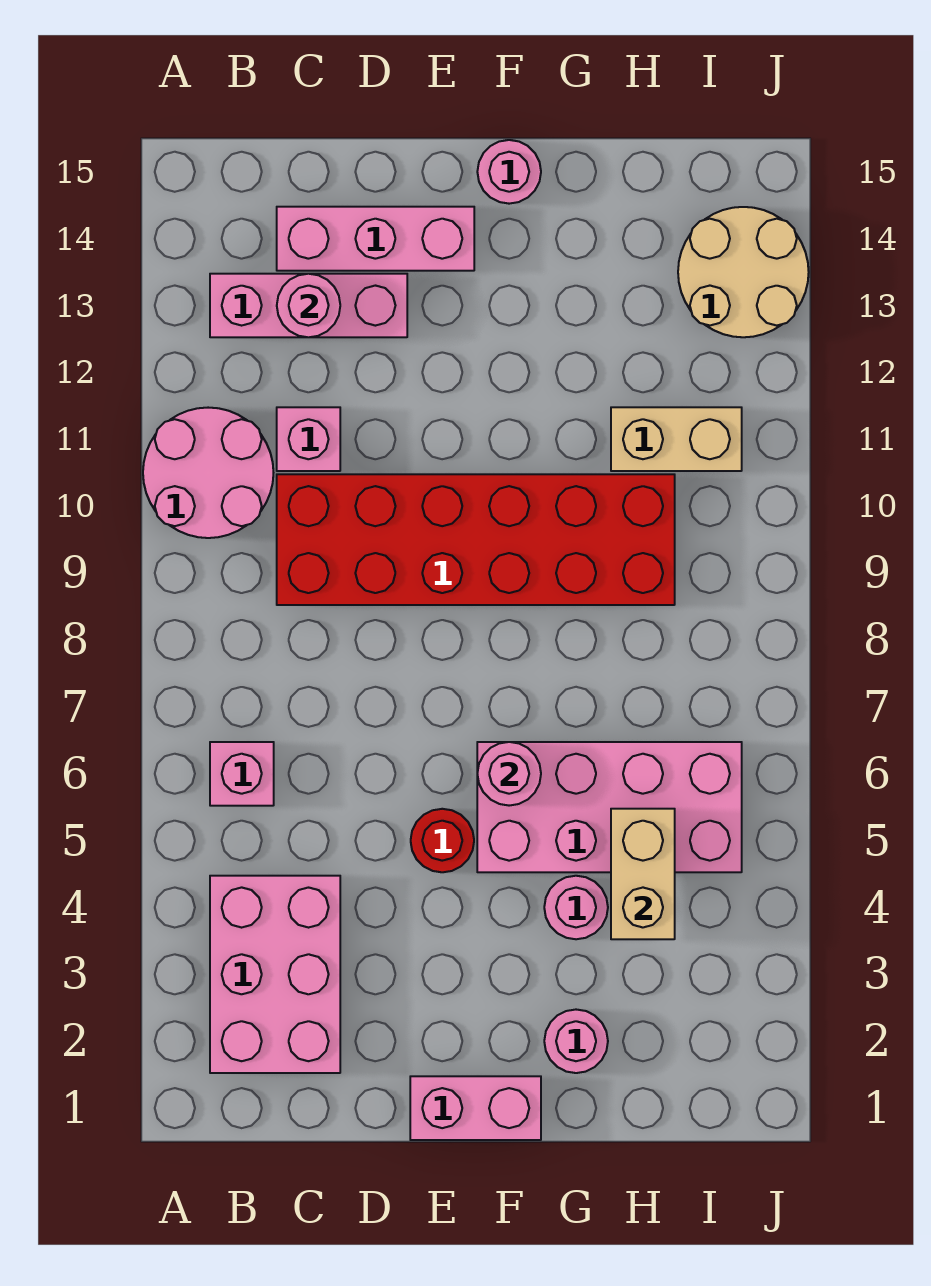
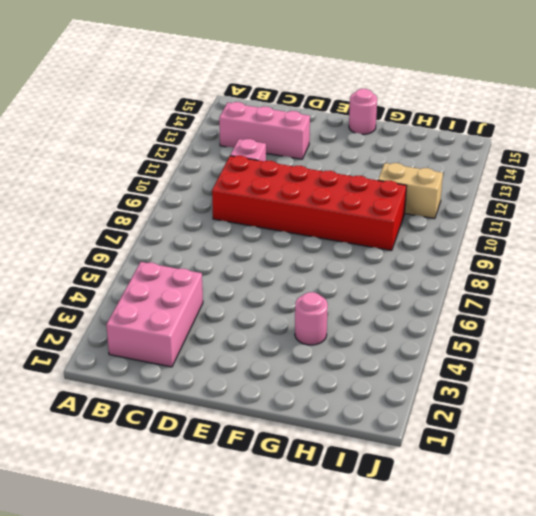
none -> pink 2x2 round brick [143,408,273,538]
none -> pink 1x1 brick [210,742,274,806]
none -> pink 1x3 brick [277,207,474,271]

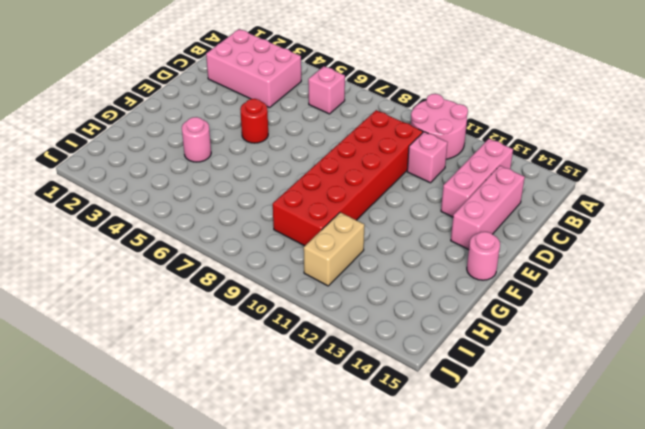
none -> pink 1x2 brick [410,1076,541,1140]
none -> pink 2x4 brick [477,742,742,872]
none -> pink 1x1 round brick [544,1010,608,1073]

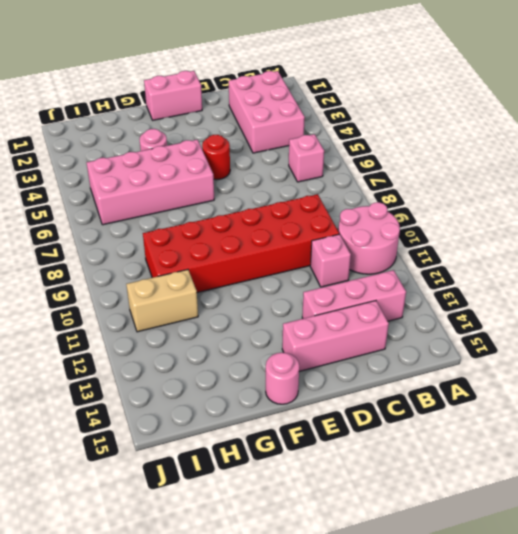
none -> pink 1x1 round brick [544,1010,608,1073]
none -> tan 2x2 round brick [678,207,809,337]
none -> pink 1x1 round brick [277,274,340,337]

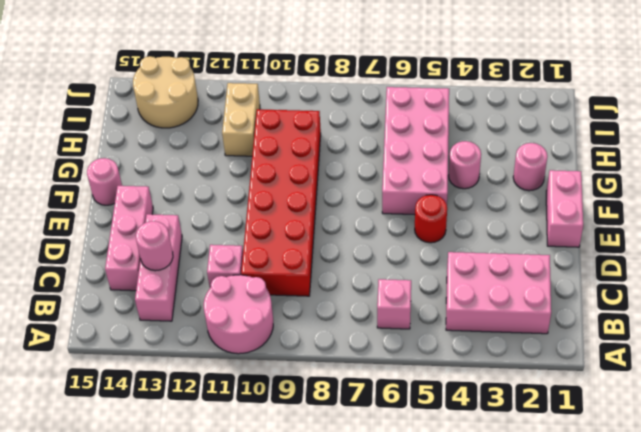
none -> pink 1x1 round brick [477,742,541,806]
none -> tan 1x2 brick [611,809,675,939]

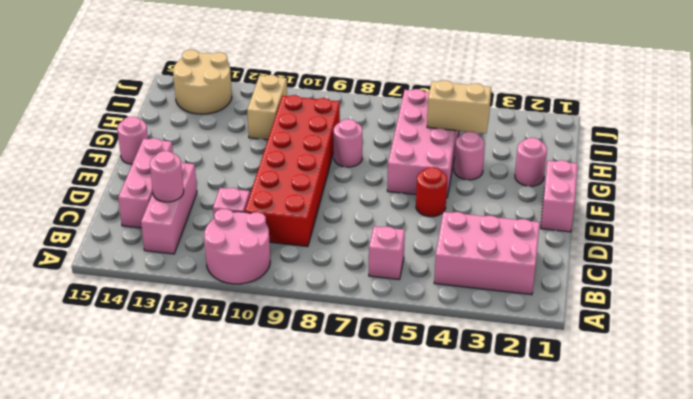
pink 1x1 round brick [334,119,362,167] -> pink 1x1 round brick moved to [477,742,541,806]

